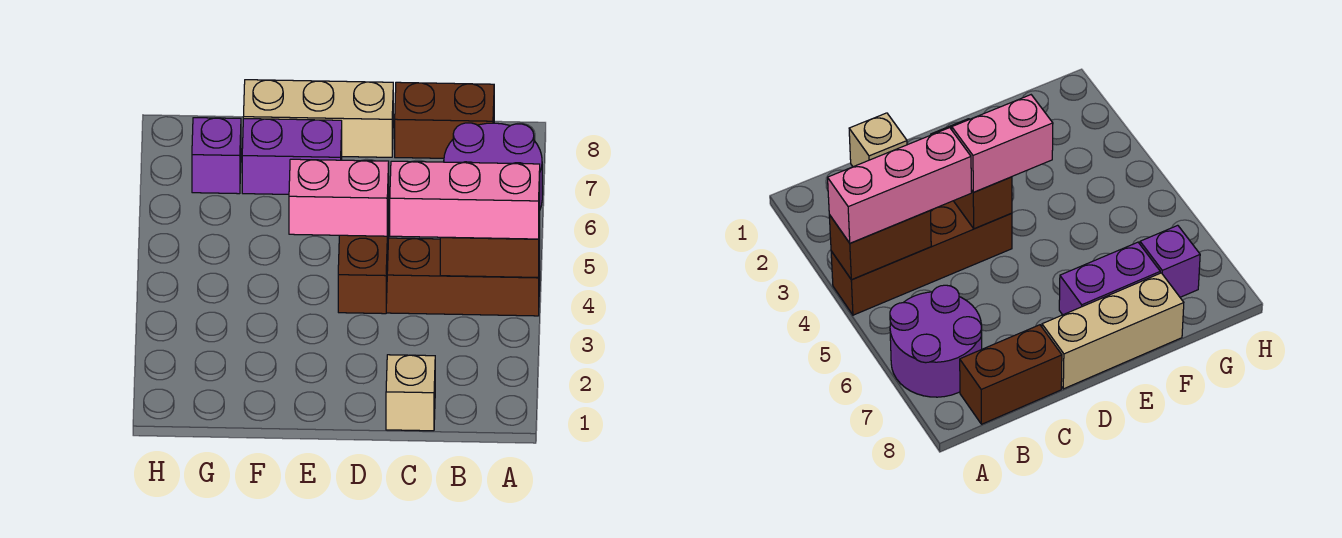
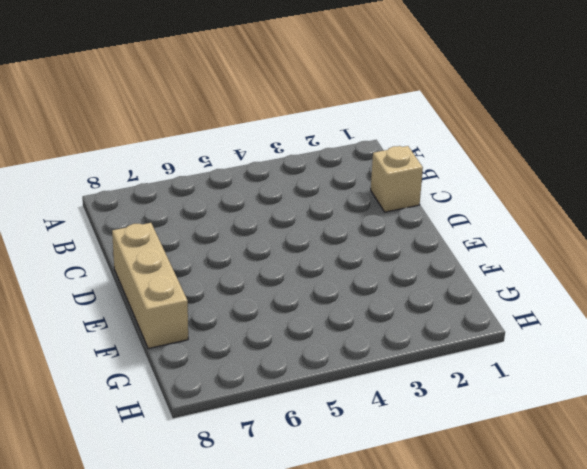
none -> brown 1x4 brick [386,238,540,316]
none -> purple 2x2 round brick [444,123,542,210]

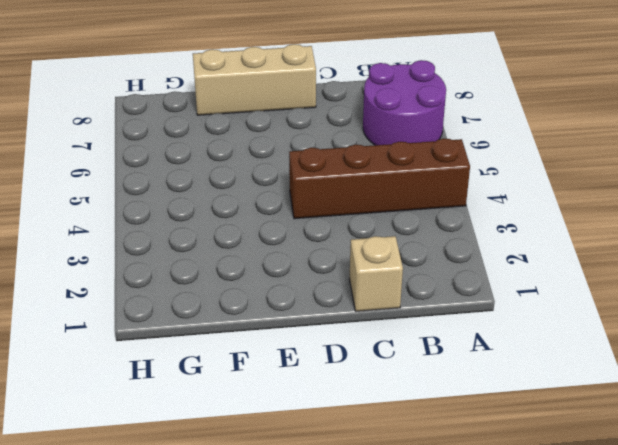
none -> brown 1x2 brick [395,82,494,158]
none -> purple 1x2 brick [242,119,342,194]

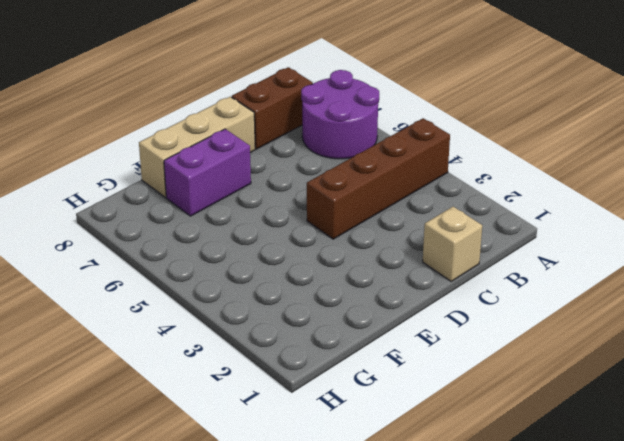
none -> purple 1x1 brick [192,118,241,194]
none -> brown 1x2 brick [440,210,540,277]

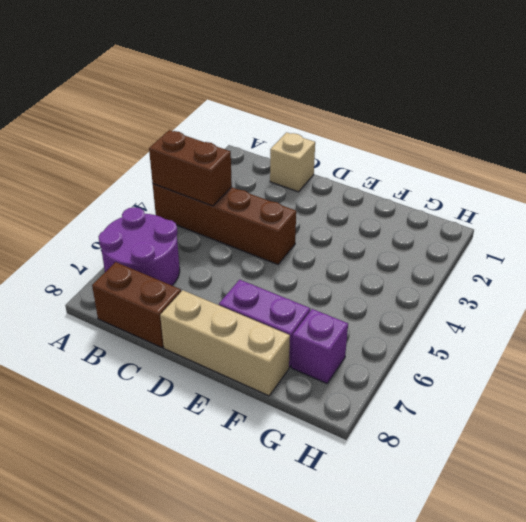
none -> brown 1x2 brick [338,201,389,314]
none -> pink 1x3 brick [390,161,540,239]

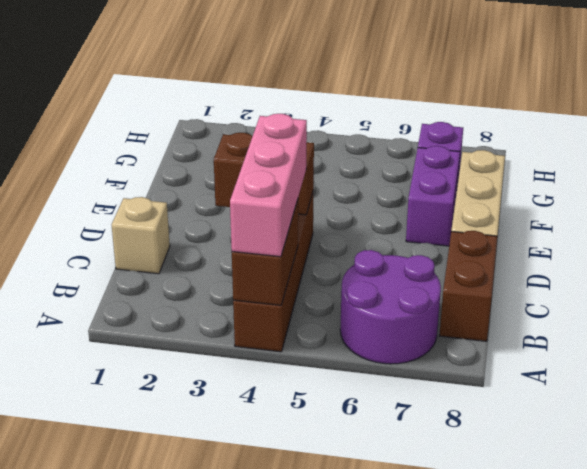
none -> pink 1x2 brick [289,159,389,236]

